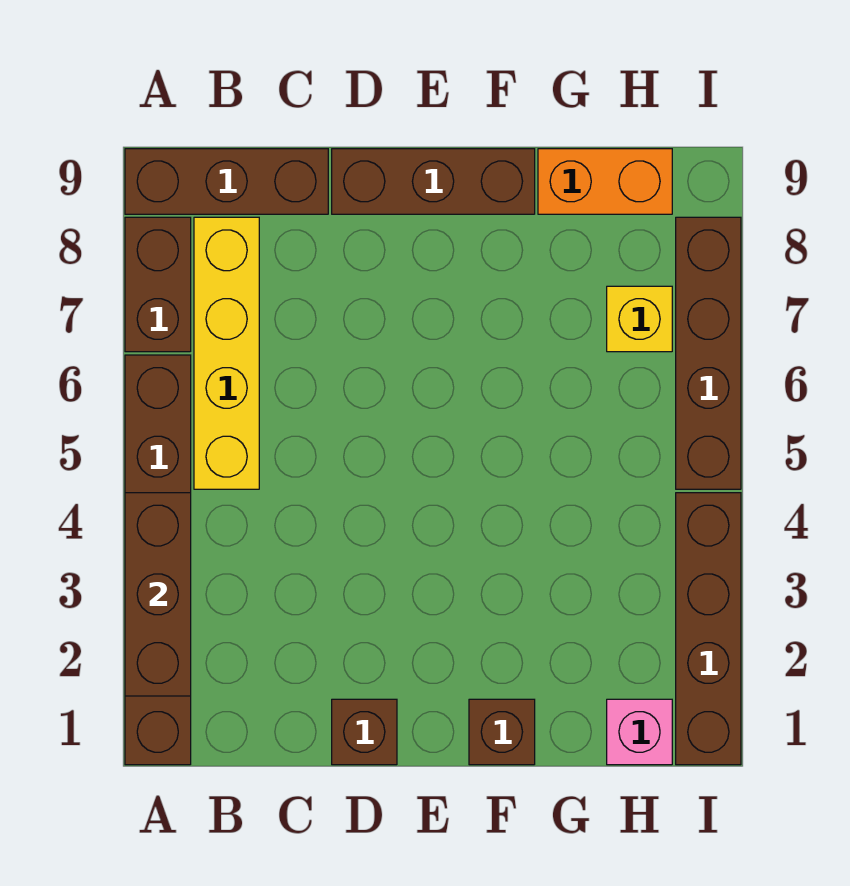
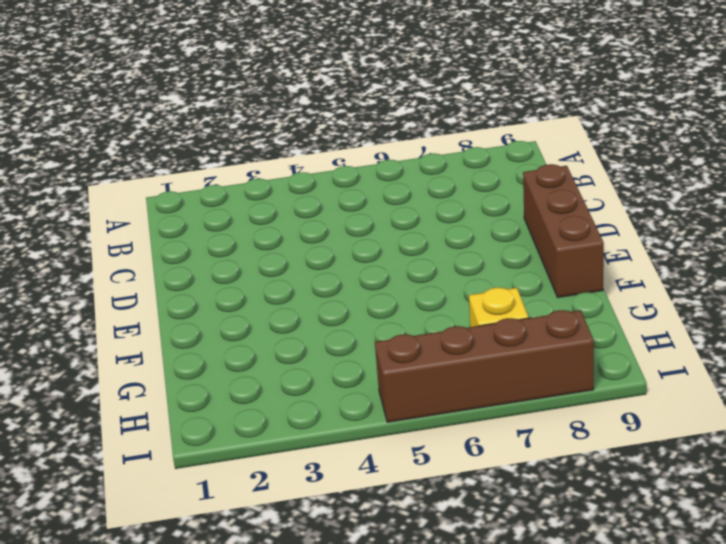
none -> brown 1x6 brick [125,355,191,765]
none -> brown 1x2 brick [125,217,191,352]
none -> brown 1x3 brick [125,149,328,214]

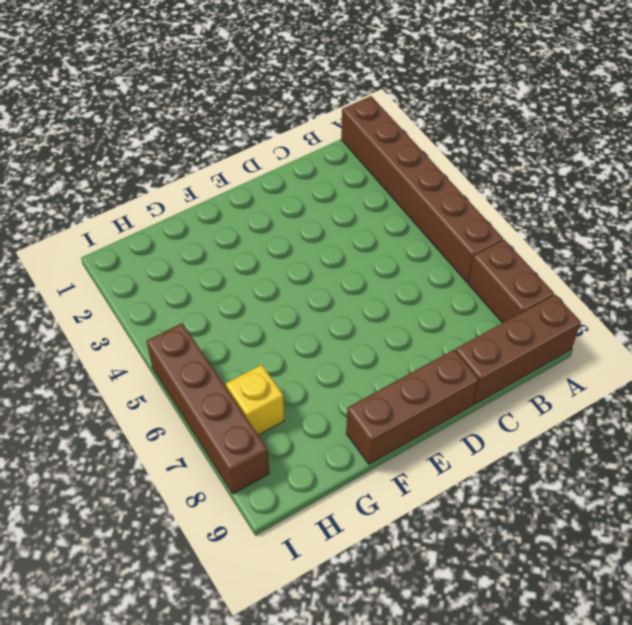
none -> yellow 1x4 brick [194,217,259,489]
none -> brown 1x1 brick [332,699,397,765]
none -> brown 1x1 brick [469,699,535,765]

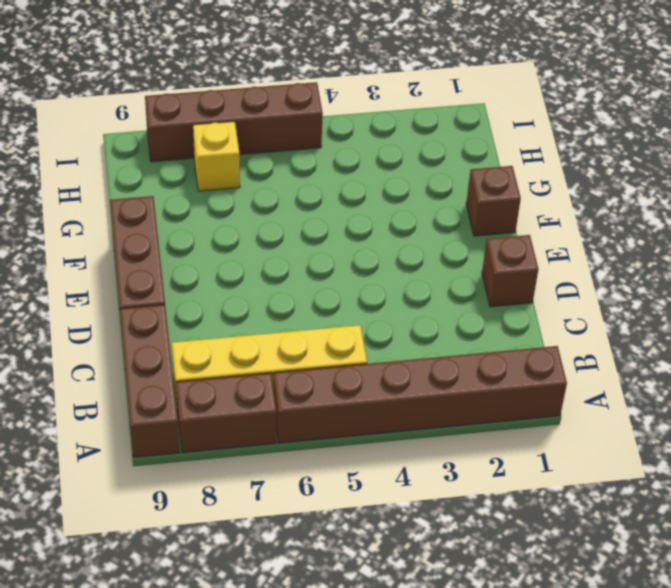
none -> orange 1x2 brick [538,149,672,214]
none -> pink 1x1 brick [607,699,672,765]
none -> brown 1x4 brick [676,493,741,765]

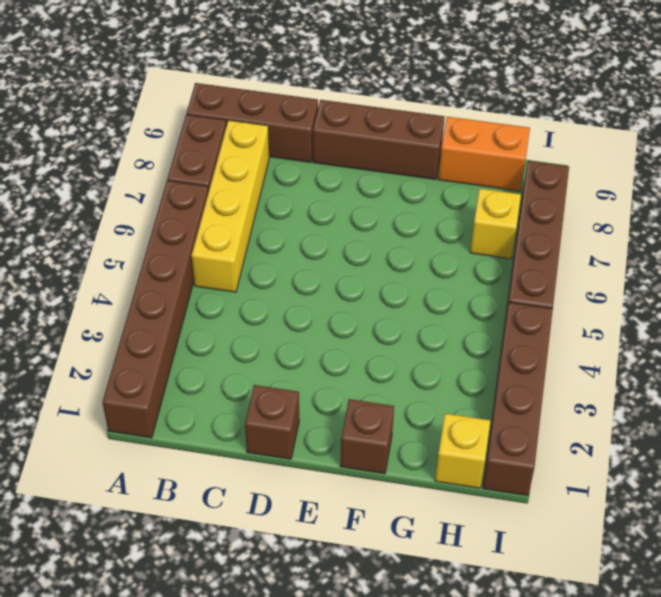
yellow 1x1 brick [435,414,490,488] -> pink 1x1 brick [607,699,672,765]
none -> brown 1x3 brick [125,493,191,696]

